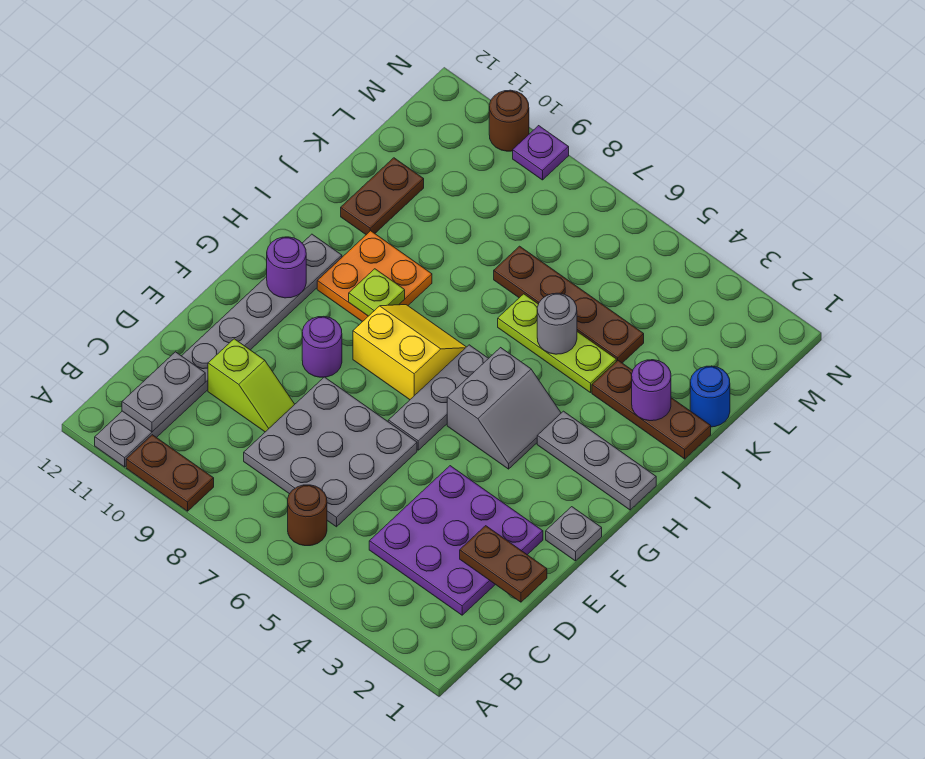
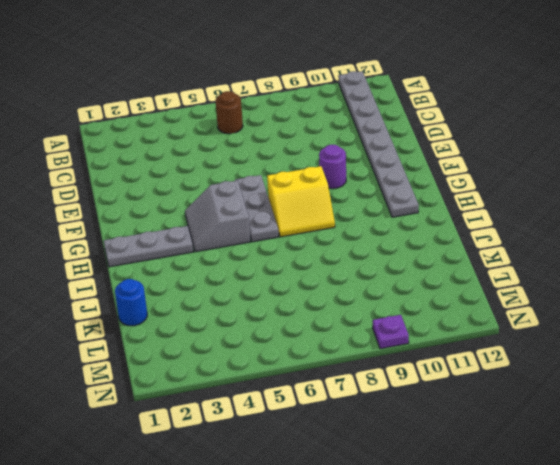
none -> brown 1x2 plate [126,435,214,511]
none -> purple 3x3 plate [369,466,543,615]
none -> grey 3x3 plate [244,377,417,527]

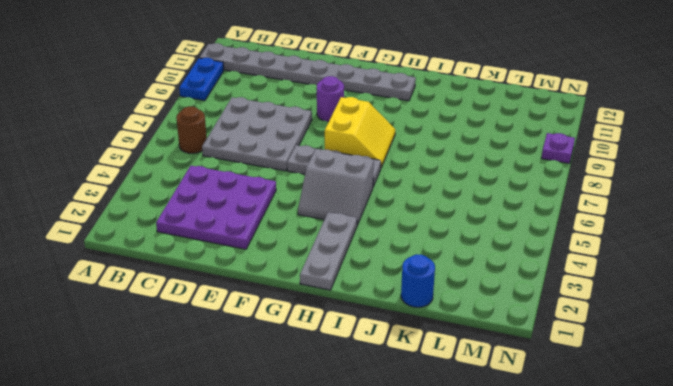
blue 1x2 plate [179,58,224,101] -> brown 1x2 plate [126,435,214,511]
none -> lime 1x2 slope [208,339,295,432]
none -> grey 1x1 plate [546,507,602,561]
none -> orange 2x2 plate [317,231,432,322]

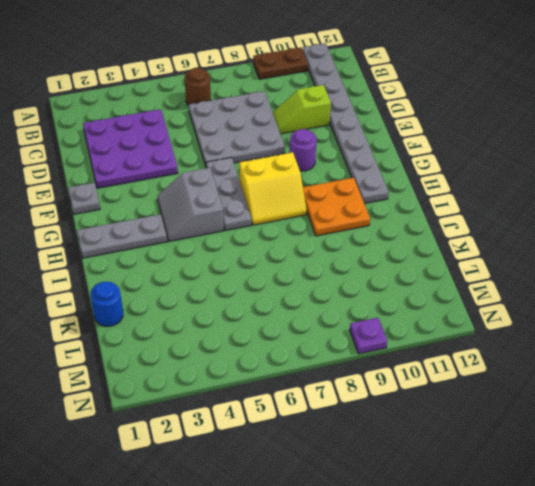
none -> brown 1x3 plate [592,361,711,459]
none -> lime 1x3 plate [498,294,616,393]
none -> brown 1x2 plate [341,158,424,235]

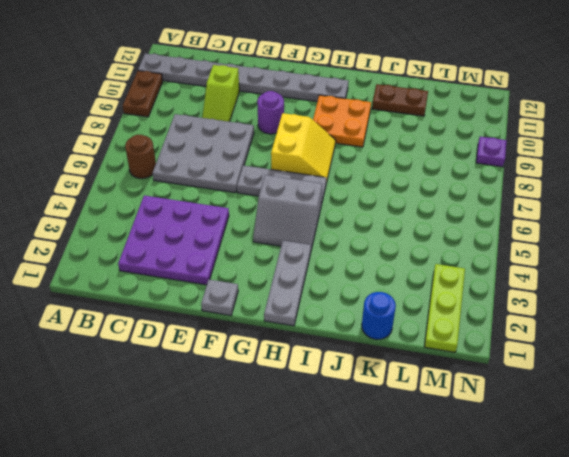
lime 1x3 plate [425,264,465,352] -> lime 1x3 plate moved to [498,294,616,393]
none -> brown 1x3 plate [592,361,711,459]
none -> brown 1x4 plate [494,246,644,363]
none -> brown 1x1 round brick [489,90,529,151]

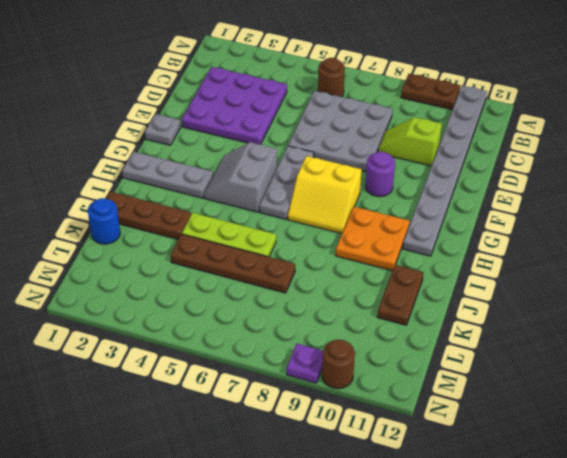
none -> grey 1x2 plate [122,352,205,432]
none -> brown 1x2 plate [460,526,547,602]
none -> purple 1x1 round brick [267,237,306,298]

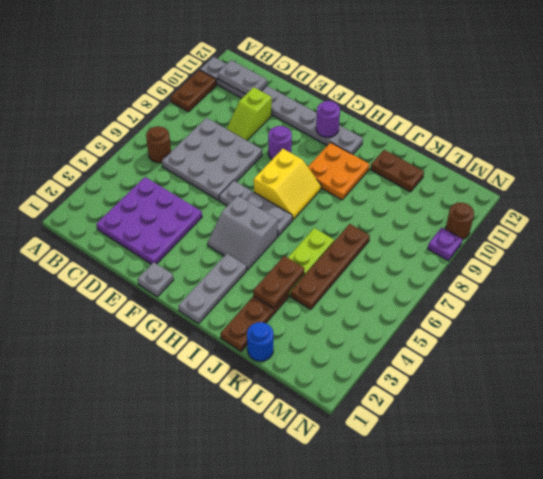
brown 1x2 plate [253,256,304,309] -> brown 1x2 plate moved to [460,526,547,602]
none -> lime 1x1 plate [349,269,405,316]
none -> purple 1x1 round brick [632,360,671,421]
none -> grey 1x1 round brick [537,293,577,354]

